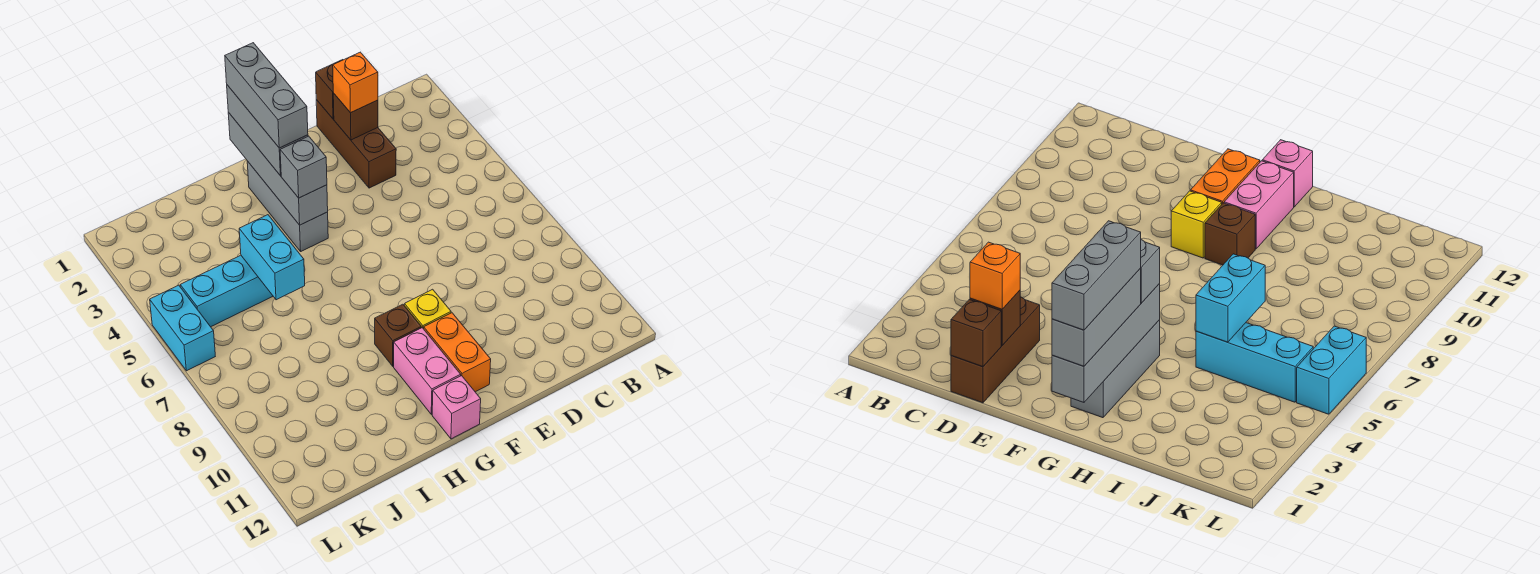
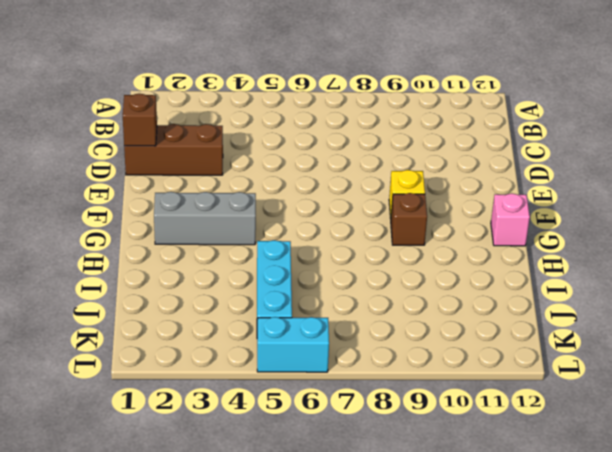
none -> orange 1x2 brick [424,313,491,392]
none -> pink 1x2 brick [394,328,461,414]
none -> brown 1x1 brick [333,93,378,140]

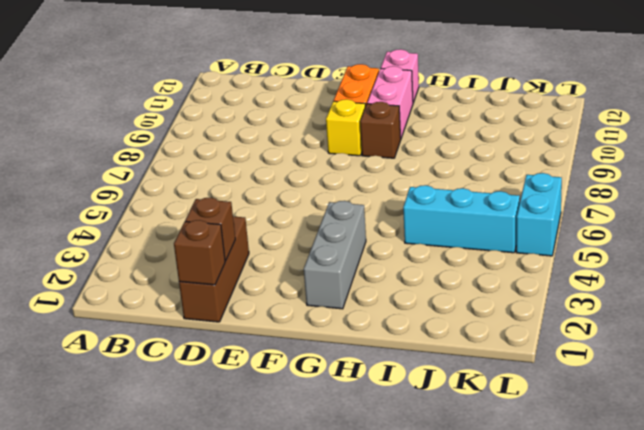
none -> grey 1x4 brick [228,112,328,225]
none -> cyan 1x2 brick [239,215,305,300]
none -> orange 1x1 brick [333,52,378,113]

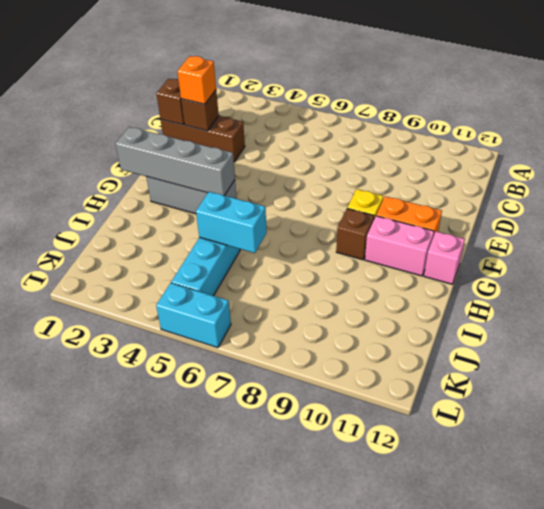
none -> grey 1x3 brick [227,85,308,176]
none -> grey 1x1 brick [280,136,327,198]
none -> grey 1x3 brick [225,43,308,148]

